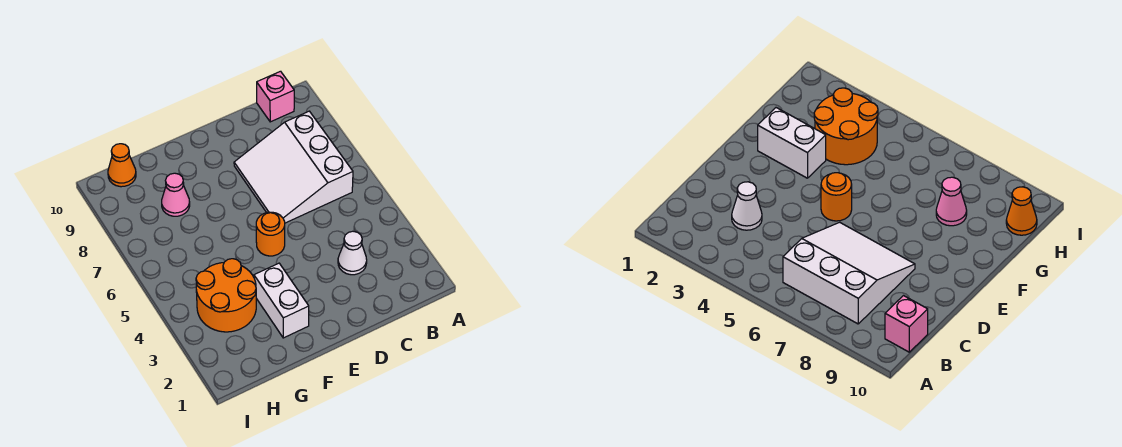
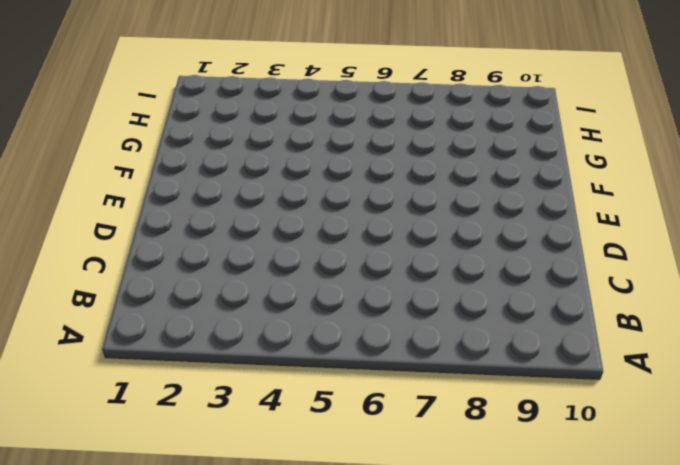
none -> white 3x3 slope [234,111,353,223]
none -> pink 1x1 brick [257,71,294,122]

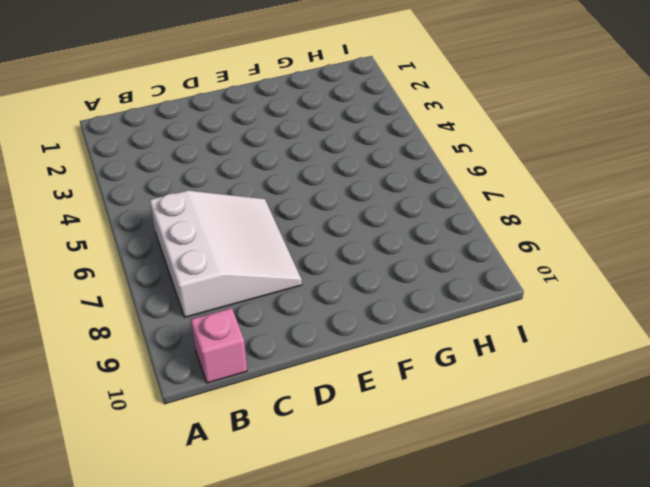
none -> white 1x1 cone [338,231,367,275]
none -> orange 1x1 round brick [256,212,285,256]

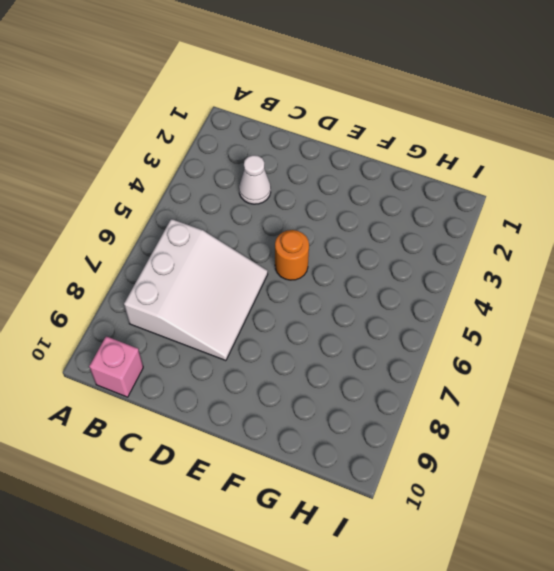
none -> white 1x2 brick [254,263,309,338]
none -> orange 2x2 round brick [196,259,256,332]

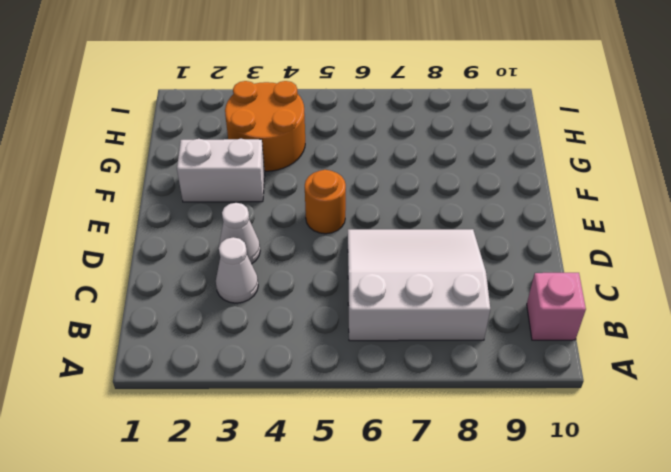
white 1x1 cone [219,203,260,264] -> none
none -> pink 1x1 cone [162,173,190,216]
none -> orange 1x1 cone [108,144,136,187]

